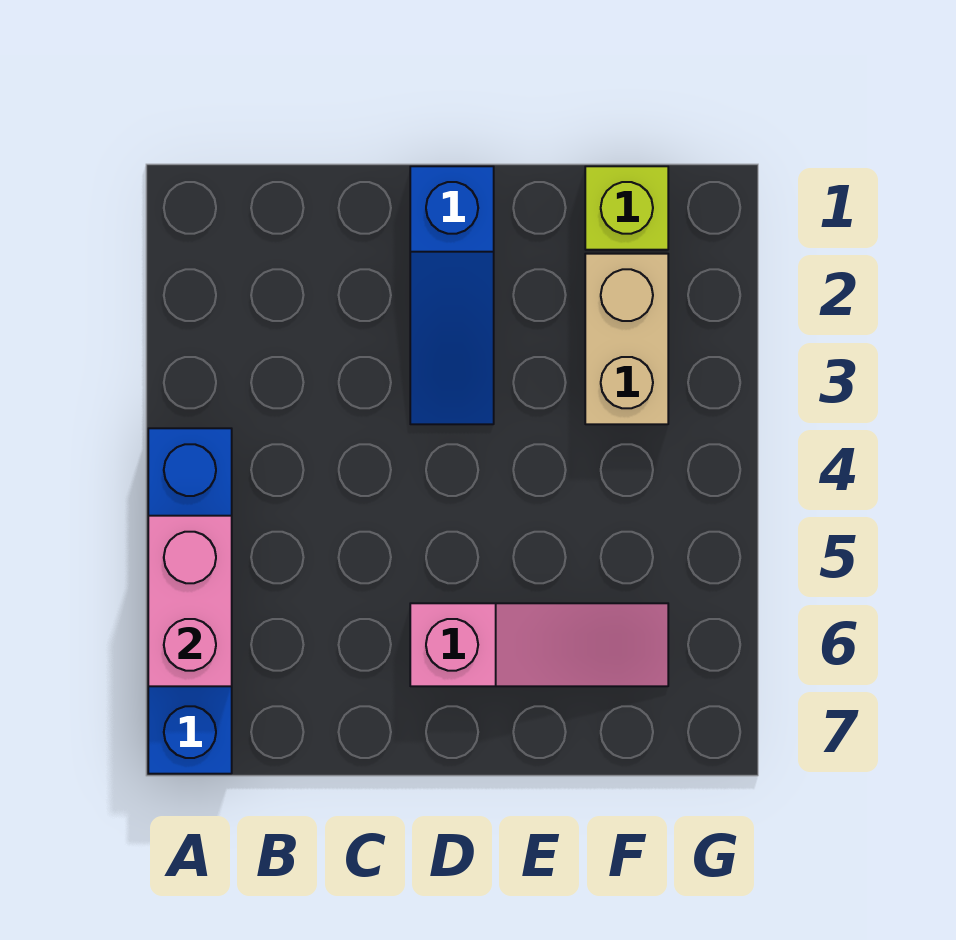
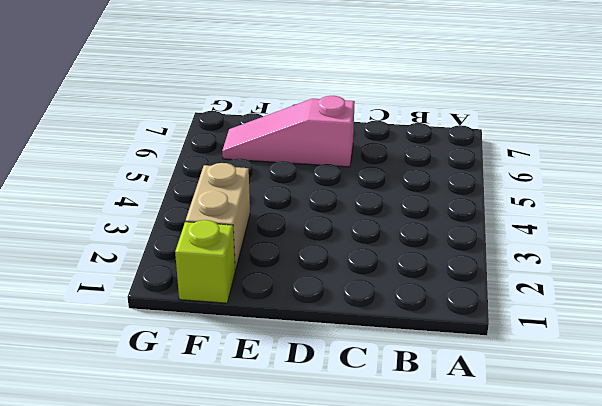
none -> blue 1x4 brick [148,428,232,774]
none -> blue 1x3 slope [410,166,494,424]

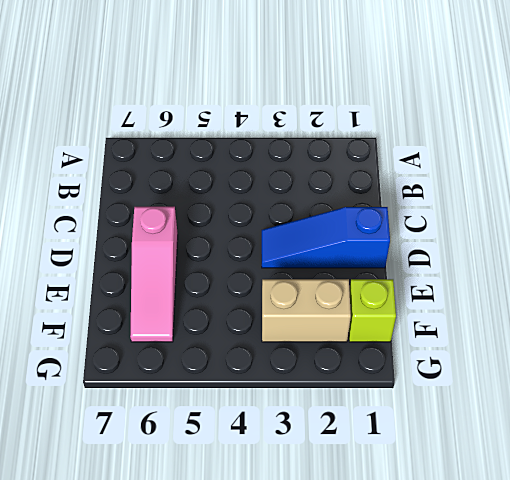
none -> blue 1x4 brick [148,428,232,774]
none -> pink 1x2 brick [148,516,232,686]

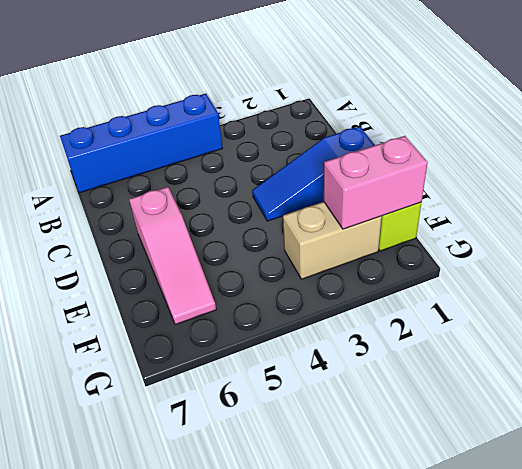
pink 1x2 brick [324,136,428,229] -> pink 1x2 brick moved to [148,516,232,686]

